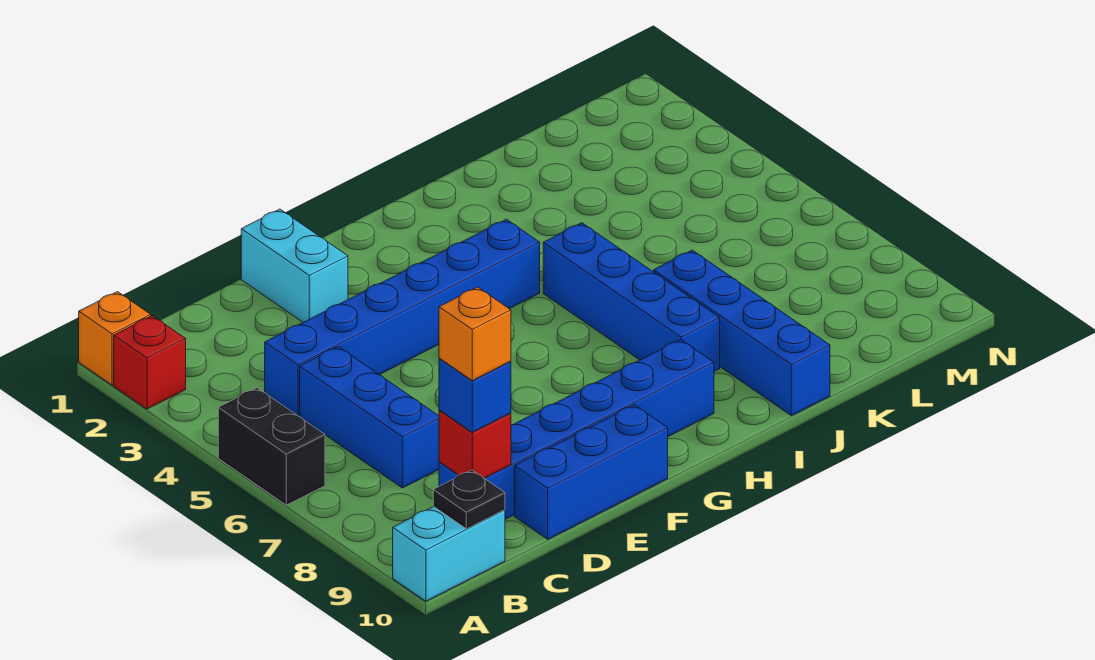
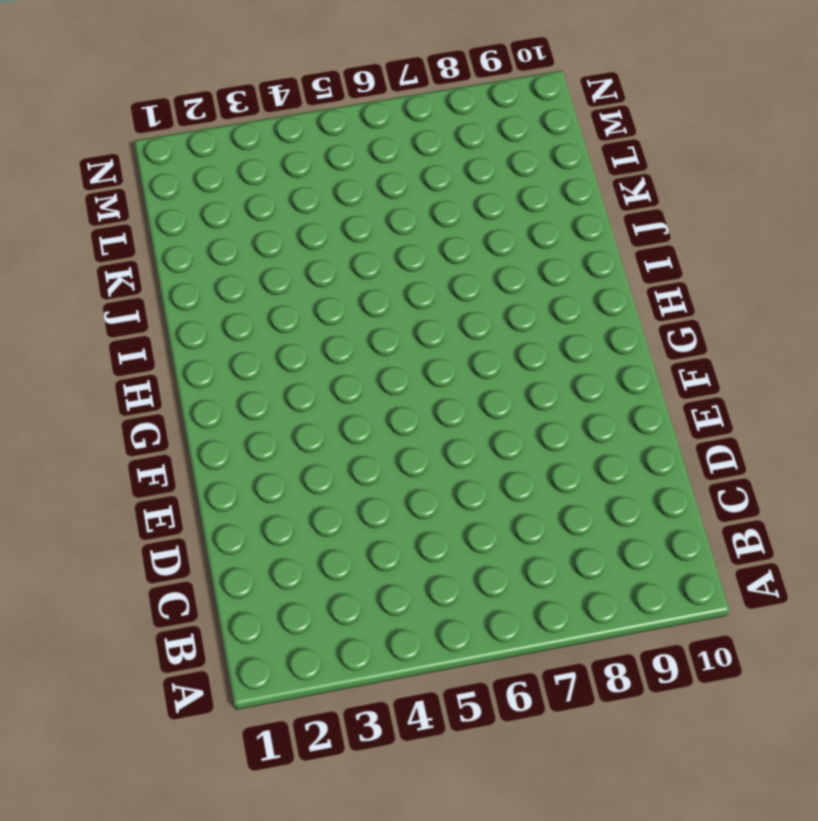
none -> orange 1x1 brick [79,292,151,385]
none -> red 1x1 brick [114,316,186,409]
none -> black 1x2 brick [218,388,325,505]

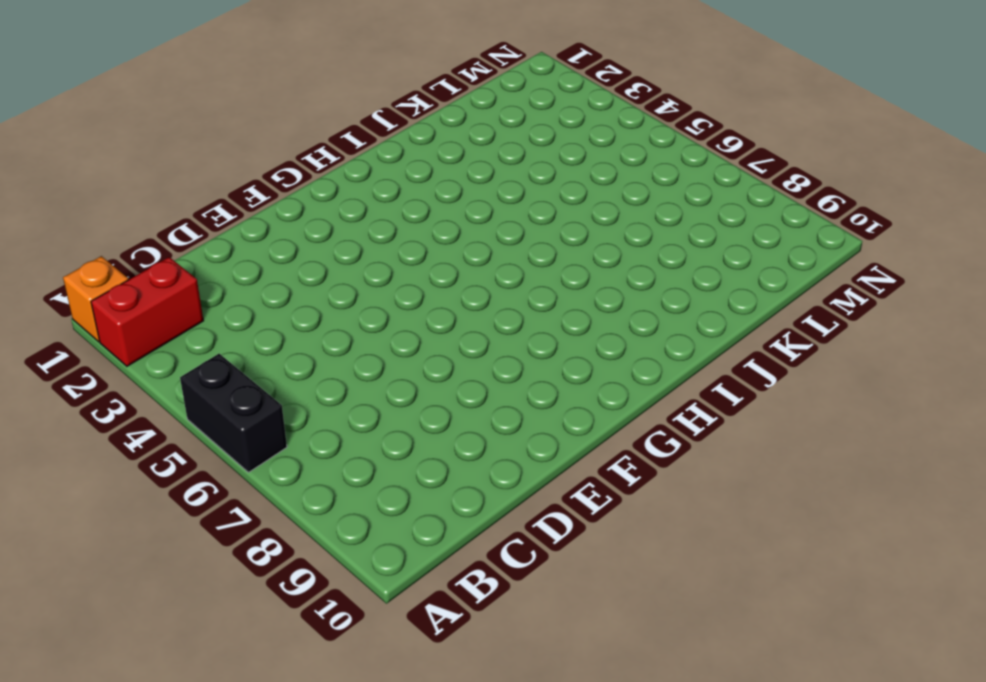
red 1x2 brick [91,257,203,366] -> red 1x1 brick [114,316,186,409]
none -> cyan 1x2 brick [393,507,505,601]
none -> blue 1x6 brick [265,219,540,416]
none -> blue 1x3 brick [300,347,439,488]

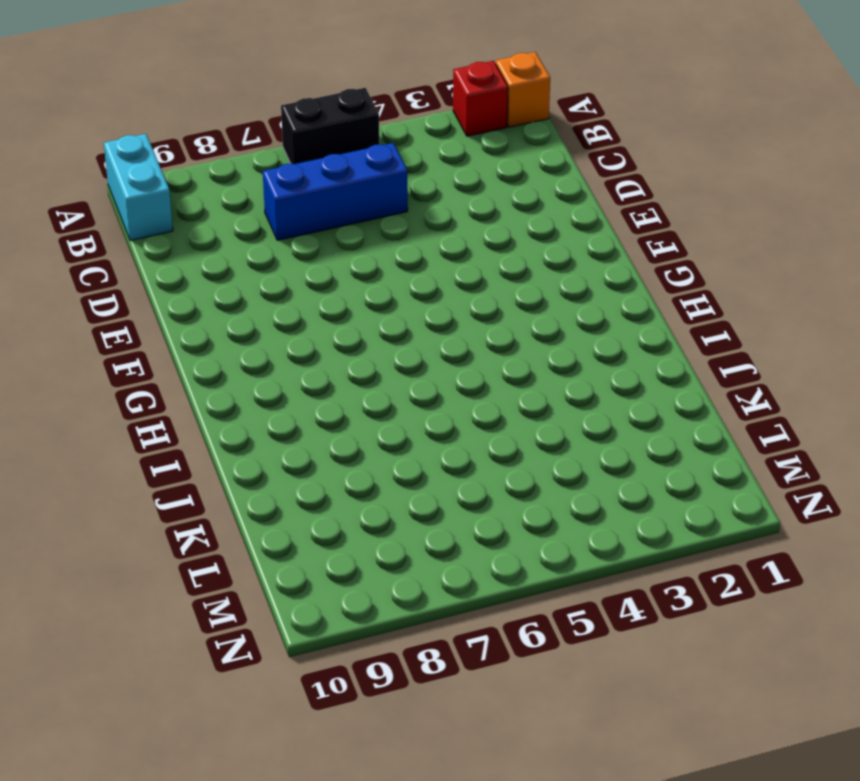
none -> blue 1x6 brick [265,219,540,416]
none -> blue 1x6 brick [439,339,714,519]
none -> blue 1x3 brick [514,405,668,539]

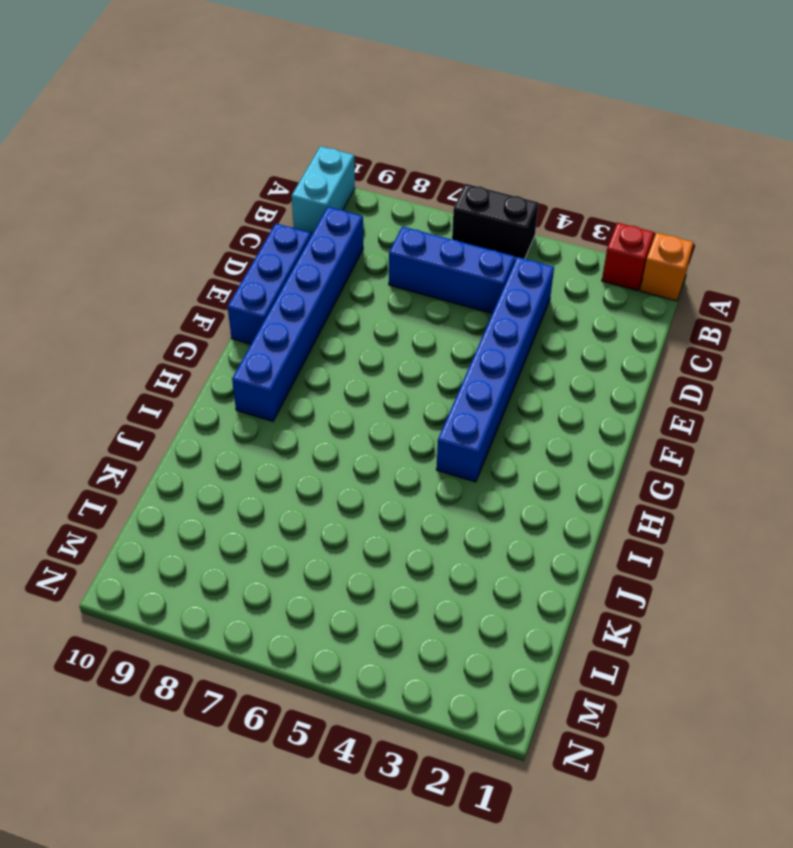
none -> cyan 1x2 brick [241,209,348,322]
none -> blue 1x4 brick [543,223,720,371]
none -> blue 1x4 brick [654,250,830,416]

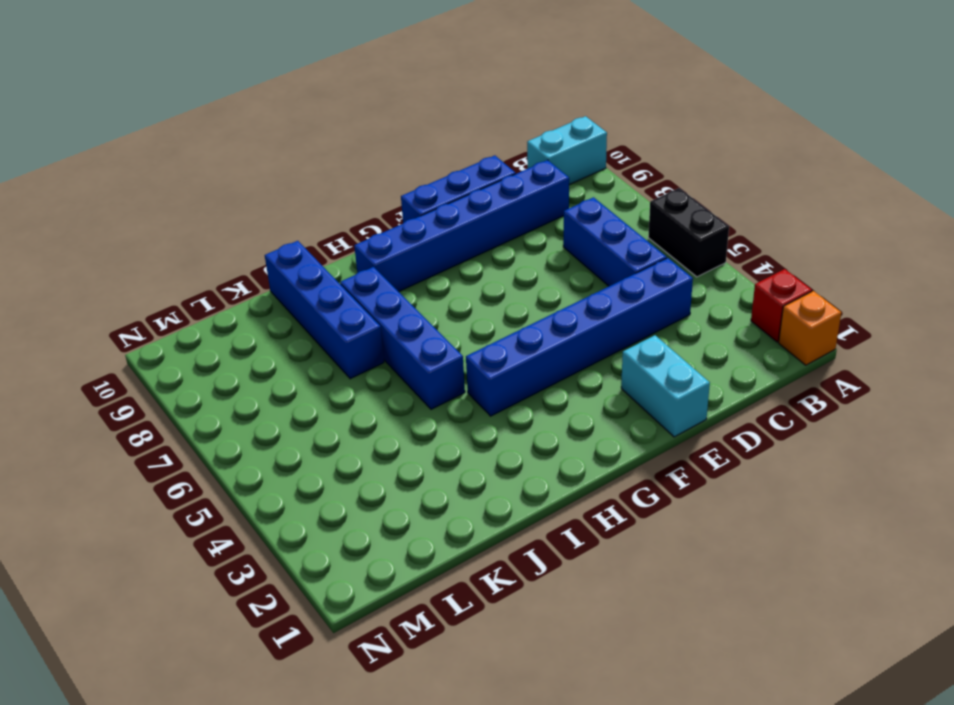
none -> black 1x1 plate [433,470,505,529]
none -> red 1x1 brick [439,410,511,478]
none -> blue 1x1 brick [439,358,511,432]

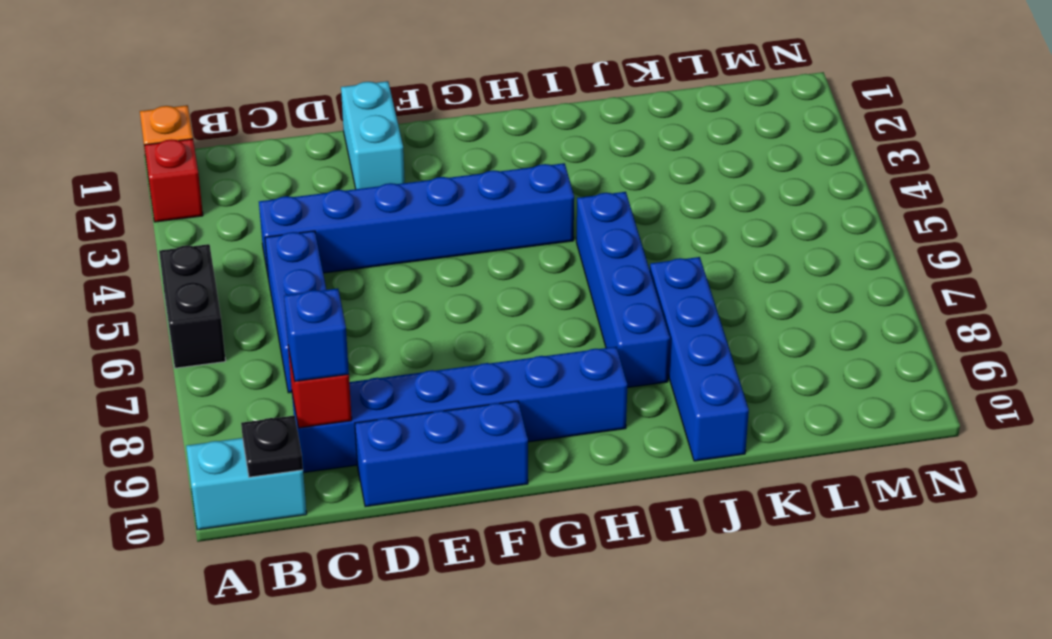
none -> orange 1x1 brick [439,287,511,381]

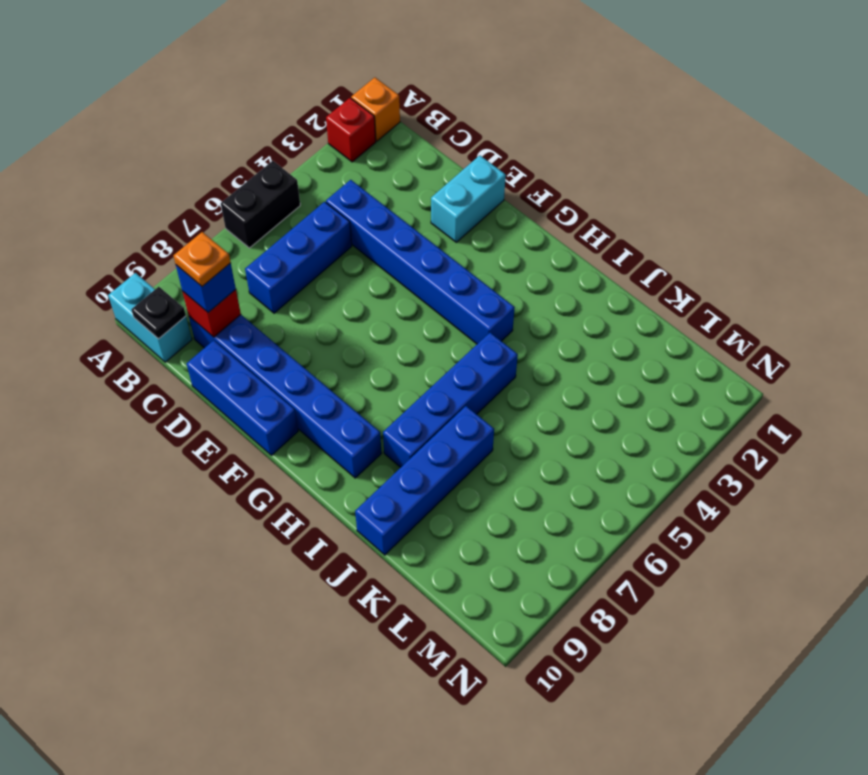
orange 1x1 plate [173,232,231,286] -> orange 1x1 brick [439,287,511,381]

